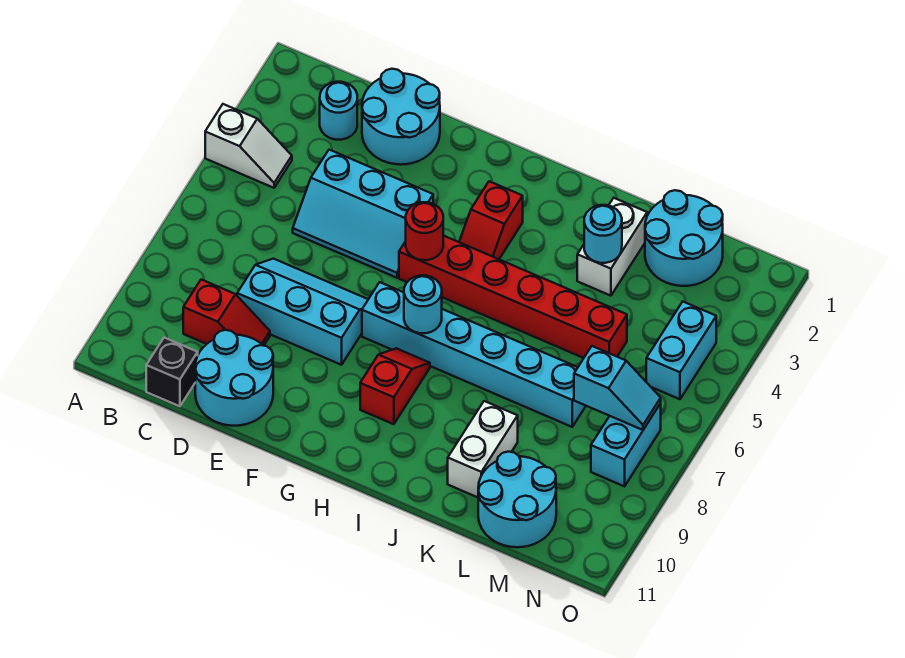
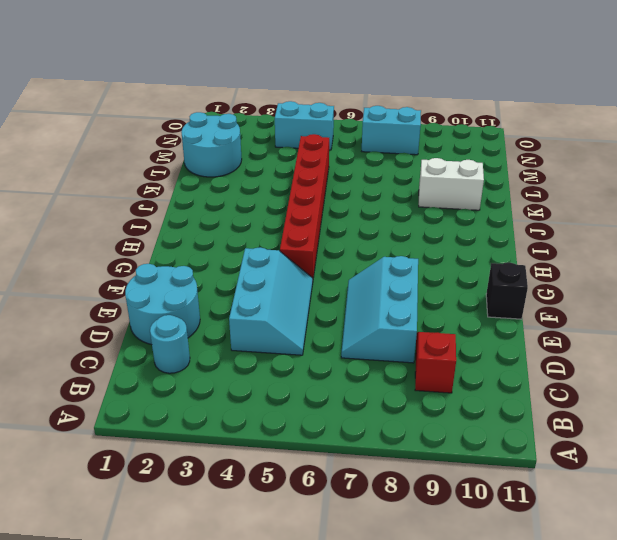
black 1x1 brick [486,263,528,319] -> black 1x1 brick moved to [146,338,198,406]
none -> white 1x2 slope [205,104,292,188]
none -> cyan 2x2 round brick [195,330,273,426]
none -> cyan 1x6 brick [362,282,586,427]

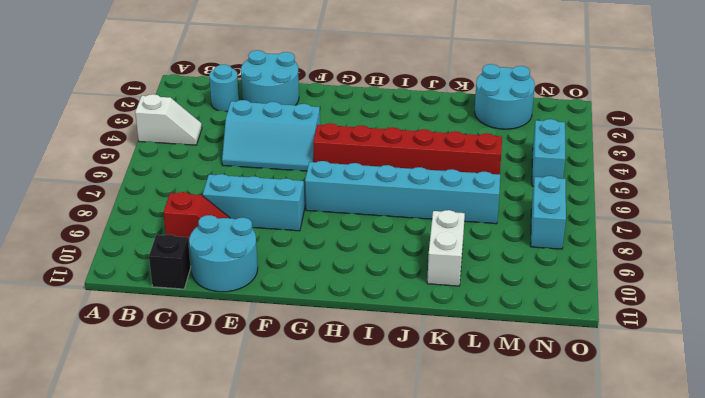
none -> red 1x2 slope [459,181,523,259]
none -> red 1x2 slope [360,348,430,424]
none -> white 1x2 brick [577,198,647,296]

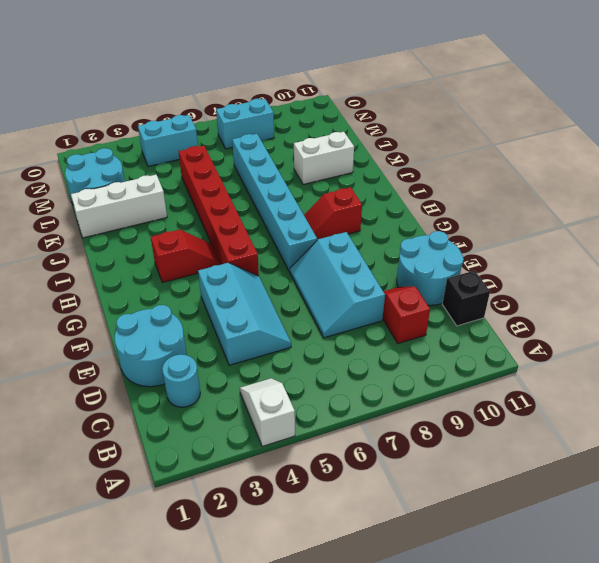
white 1x3 brick [71,174,167,238] -> white 1x2 brick [577,198,647,296]
none -> cyan 2x2 round brick [478,452,556,547]
none -> red 1x1 round brick [406,202,443,260]
none -> cyan 1x1 round brick [404,275,442,333]

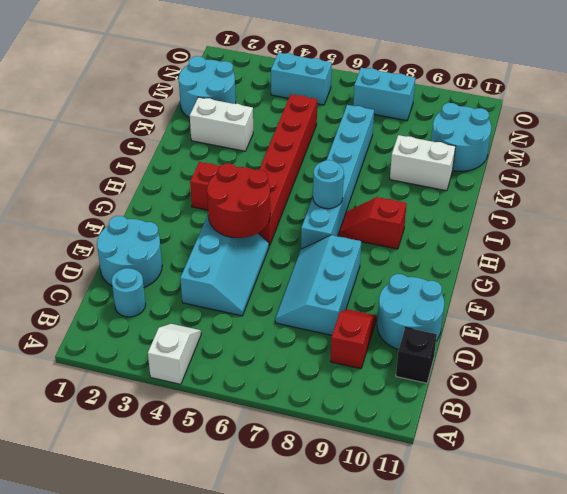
red 2x2 round brick [207,164,270,238] -> red 1x1 round brick [406,202,443,260]
none -> cyan 1x1 round brick [584,205,622,263]
none -> cyan 1x2 slope [574,346,661,430]

